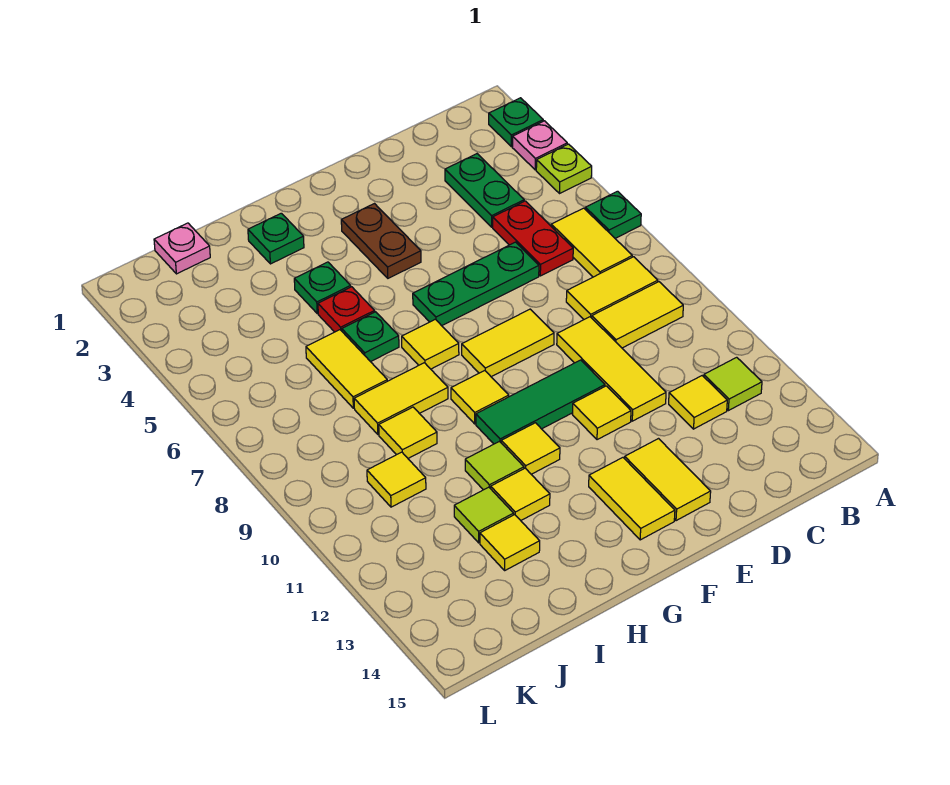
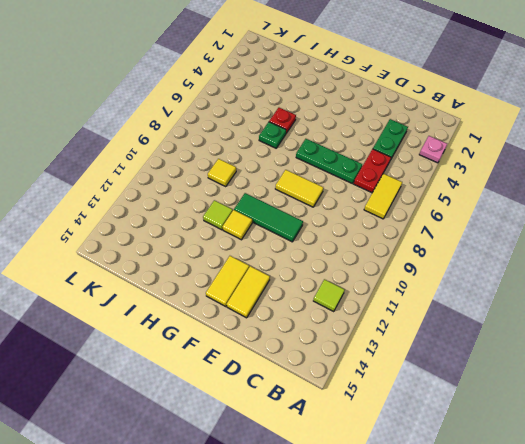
none -> green 1x1 plate [489,98,543,146]
none -> lime 1x1 plate [536,144,592,194]
none -> green 1x1 plate [585,191,641,238]
none -> yellow 1x2 tile [566,257,658,319]

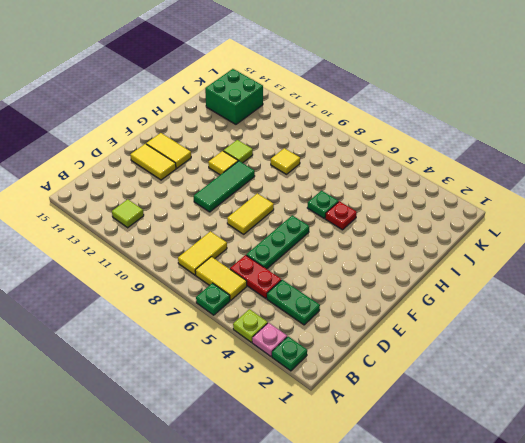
green 2x2 brick [205,69,263,124] -> none
none -> yellow 1x2 tile [592,282,683,348]
none -> yellow 1x1 tile [669,376,727,429]
none -> yellow 1x3 tile [557,317,666,421]
none -> yellow 1x1 tile [572,386,631,440]

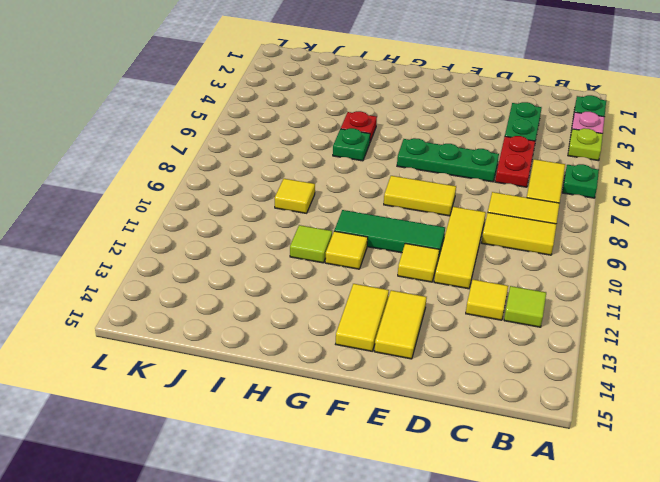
none -> brown 1x2 plate [341,204,421,278]
none -> yellow 1x1 tile [402,319,459,369]
none -> yellow 1x1 tile [451,371,509,424]
none -> green 1x1 plate [248,213,304,264]

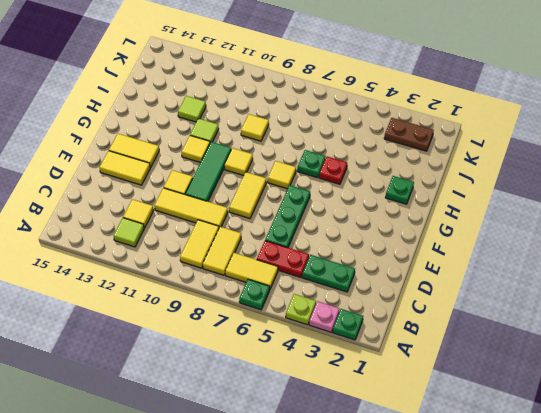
brown 1x2 plate [384,118,434,151] -> brown 1x2 plate moved to [341,204,421,278]
none -> green 1x1 plate [294,262,351,313]
none -> yellow 1x2 tile [354,363,448,434]
none -> yellow 1x1 tile [491,468,550,520]
none -> yellow 1x2 tile [306,330,387,408]

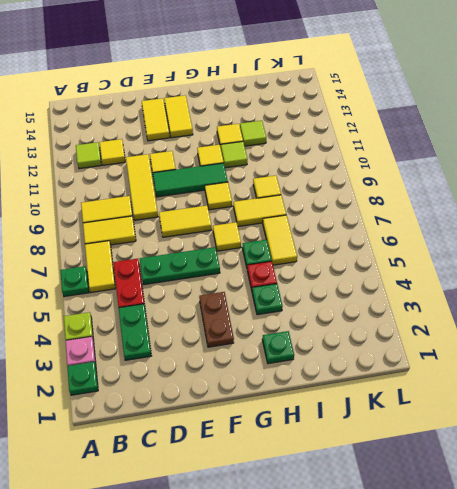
none -> yellow 1x1 tile [480,515,540,570]
none -> pink 1x1 plate [154,223,210,274]
none -> yellow 1x1 tile [367,452,426,507]

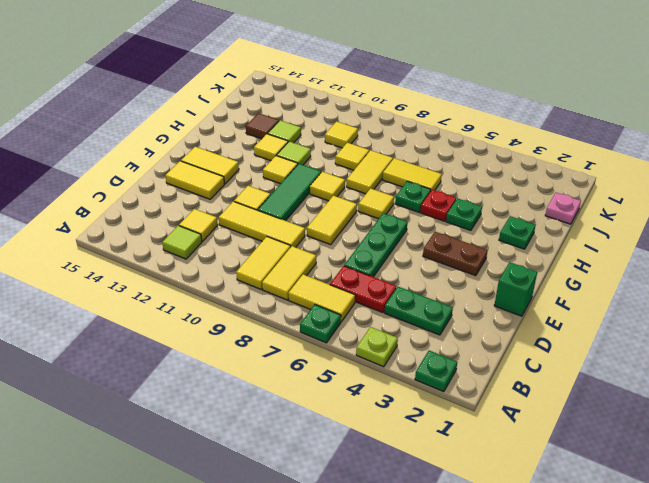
green 1x1 brick [494,262,537,316] -> none
brown 1x1 tile [246,113,279,139] -> yellow 1x1 tile [480,515,540,570]
none -> pink 1x1 plate [512,121,567,170]

